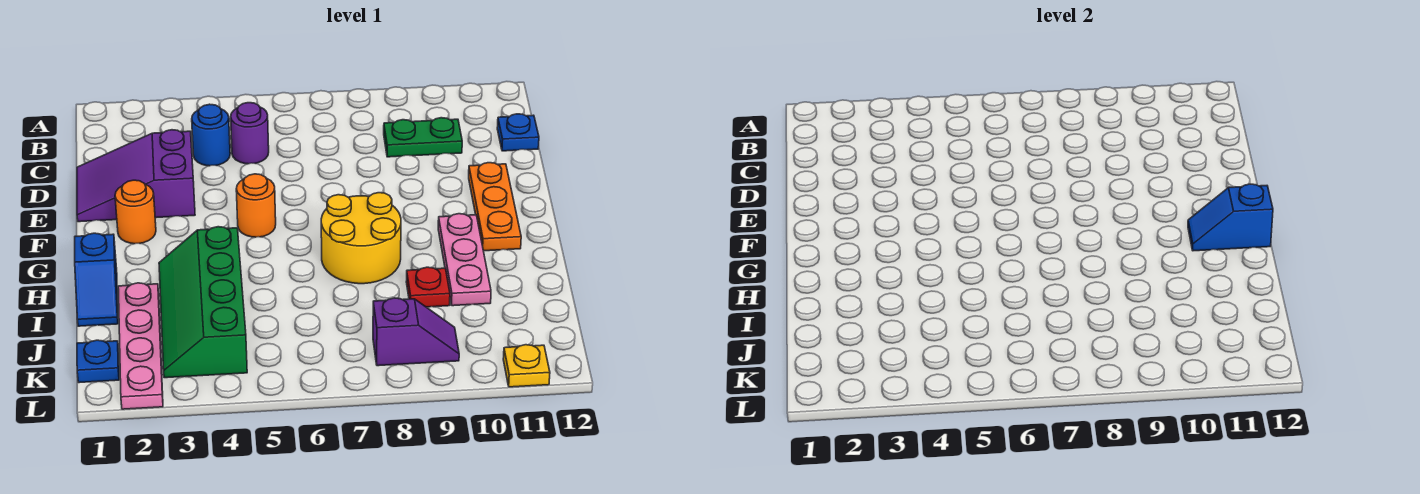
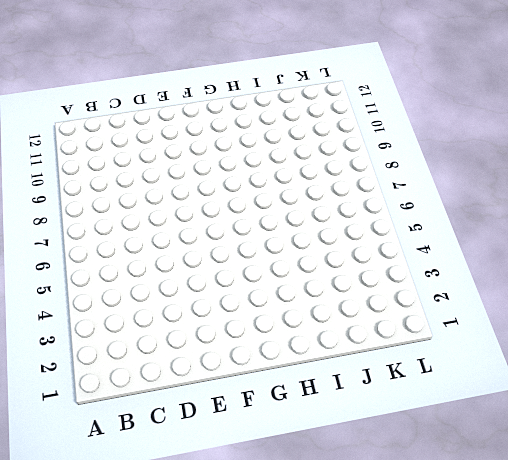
none -> blue 1x1 round brick [192,104,230,166]
none -> purple 1x1 round brick [231,103,269,164]
none -> green 1x2 plate [384,118,462,157]

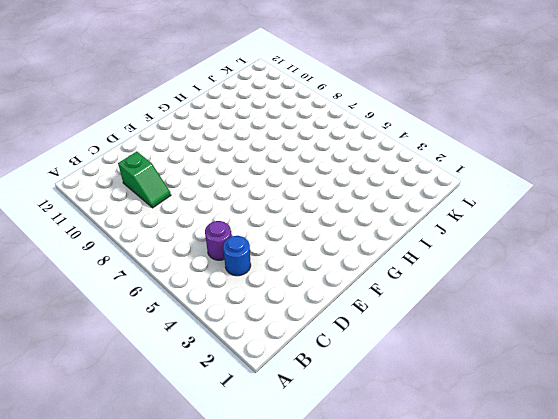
green 1x2 slope [118,152,171,208] -> green 1x2 plate [384,118,462,157]
none -> blue 1x1 plate [497,114,539,151]
none -> purple 2x3 slope [77,130,195,222]
none -> orange 1x3 plate [469,163,521,251]

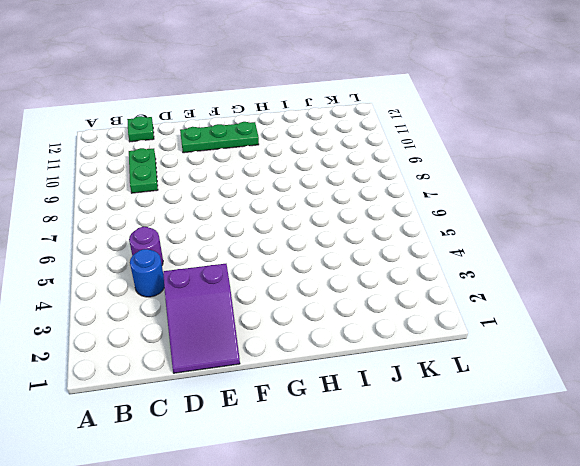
green 1x1 plate [127,116,154,142] -> blue 1x1 plate [497,114,539,151]
green 1x3 plate [180,122,259,153] -> orange 1x3 plate [469,163,521,251]
none -> orange 1x1 round brick [115,180,156,244]
none -> orange 1x1 round brick [236,174,276,237]
none -> yellow 2x2 round brick [321,193,401,284]

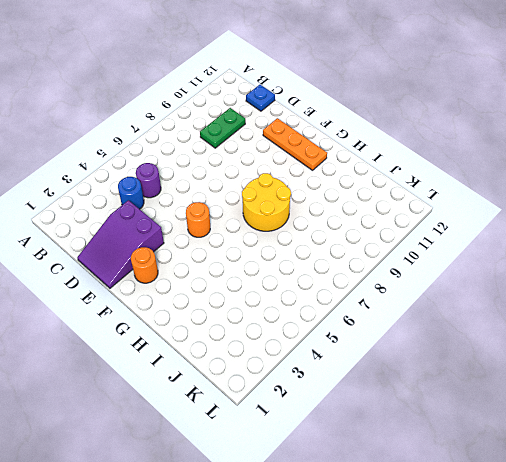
none -> pink 1x3 plate [438,214,491,306]
none -> blue 1x2 slope [75,233,118,326]
none -> green 2x4 slope [159,227,247,378]

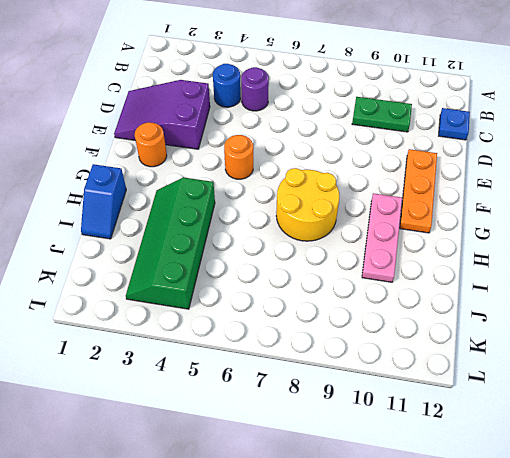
none -> pink 1x4 plate [118,283,163,409]
none -> red 1x1 plate [406,267,450,307]
none -> blue 1x1 plate [77,340,119,383]

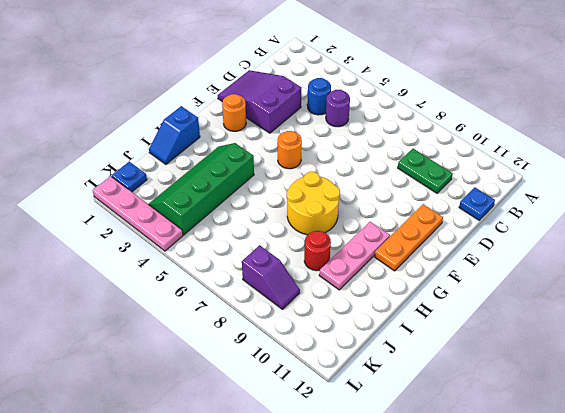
red 1x1 round brick [304,231,331,271] -> red 1x1 plate [406,267,450,307]
pink 1x4 plate [93,176,183,251] -> pink 1x4 plate turned to [118,283,163,409]
none -> yellow 1x1 plate [503,345,550,387]
none -> blue 1x2 slope [1188,184,1273,251]

